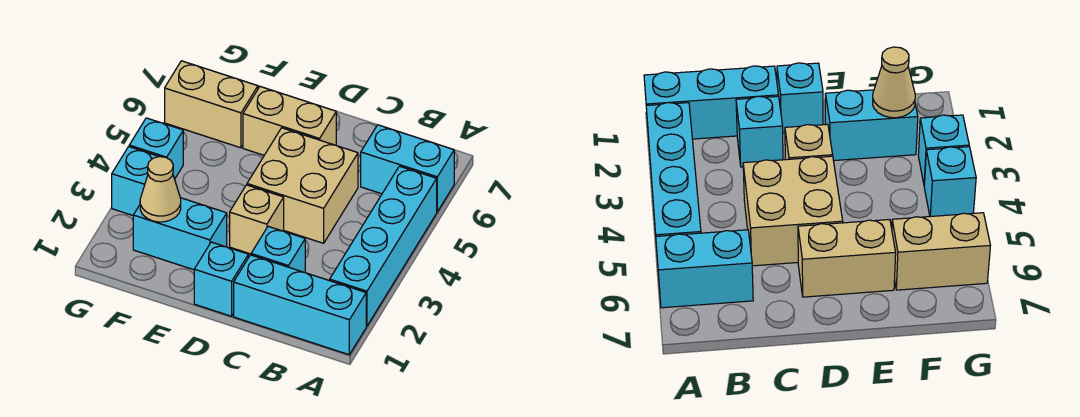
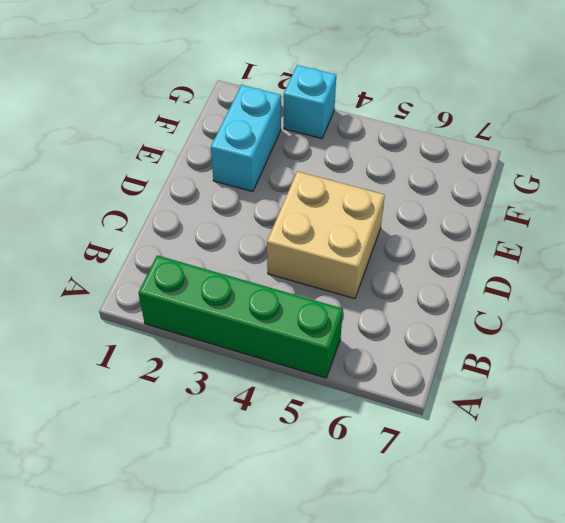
green 1x4 brick [139,255,343,378] -> cyan 1x4 brick [330,166,437,326]
none -> cyan 1x3 brick [234,255,366,355]
none -> cyan 1x2 brick [361,125,454,212]
none -> cyan 1x1 brick [251,226,305,272]

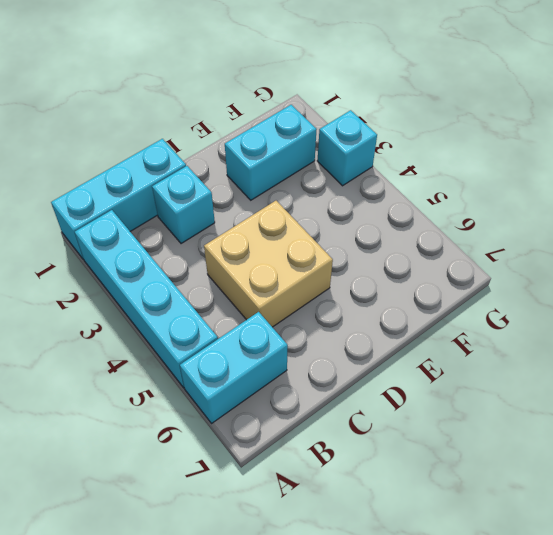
none -> cyan 1x1 brick [194,242,248,316]
none -> tan 1x1 brick [230,185,284,254]
none -> tan 1x2 brick [243,87,336,155]

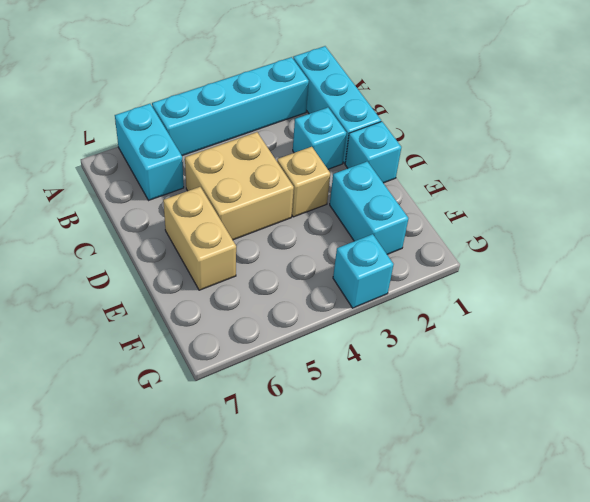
none -> tan 1x2 brick [165,61,258,148]
none -> cyan 1x1 brick [129,118,183,179]
none -> tan 1x1 cone [140,157,181,222]

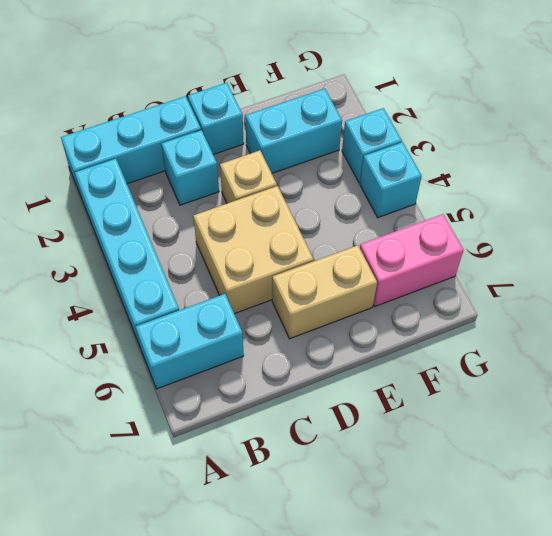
pink 1x2 brick [360,214,463,306] -> tan 1x2 brick [165,61,258,148]
none -> tan 1x1 cone [140,157,181,222]

